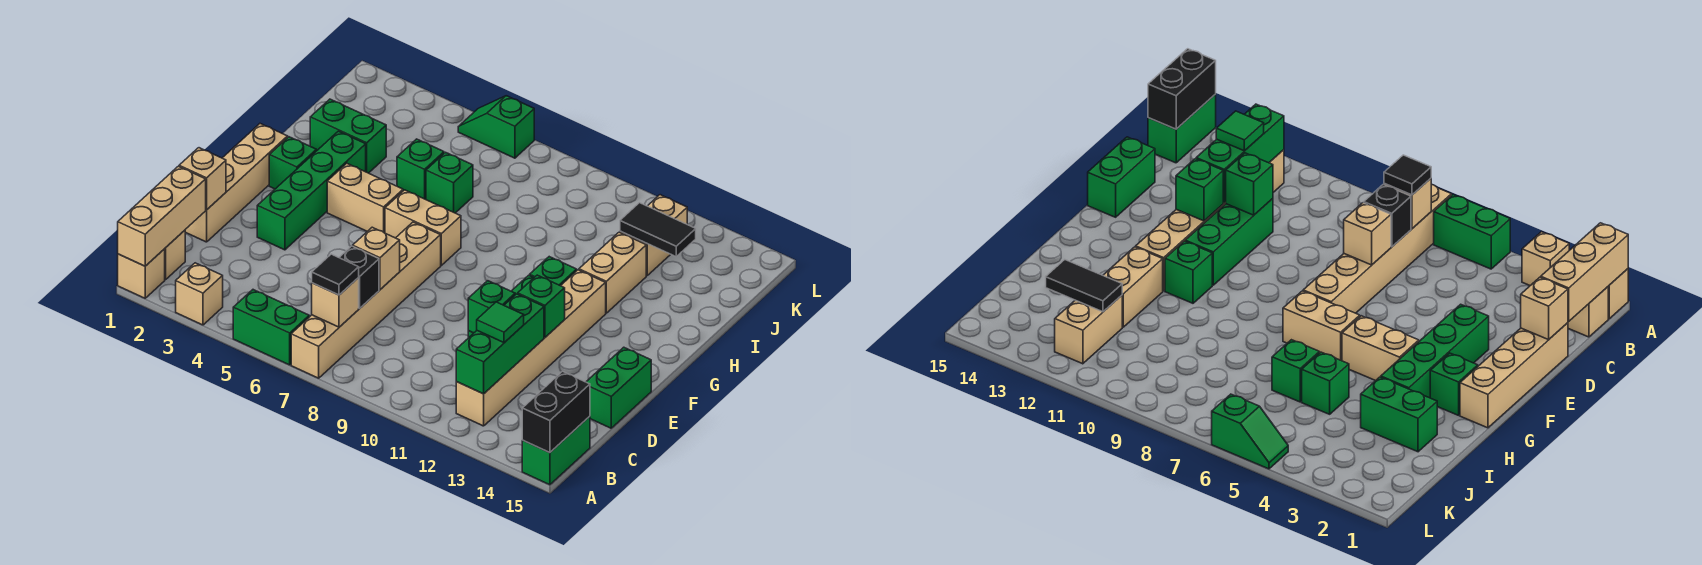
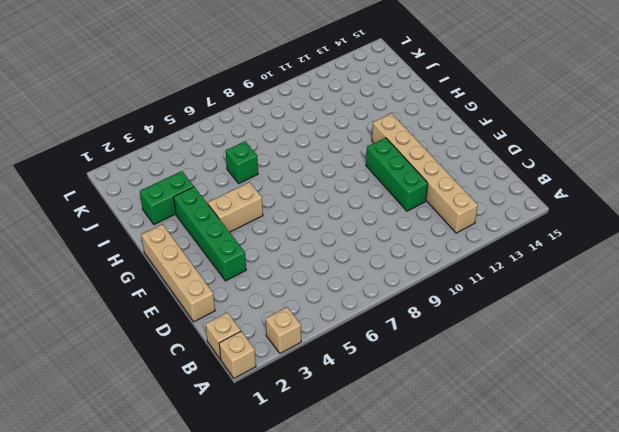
none -> green 1x2 brick [233,290,309,365]
none -> tan 1x6 brick [291,222,441,378]
none -> green 1x2 brick [522,416,590,485]
none -> green 1x2 brick [586,347,651,428]

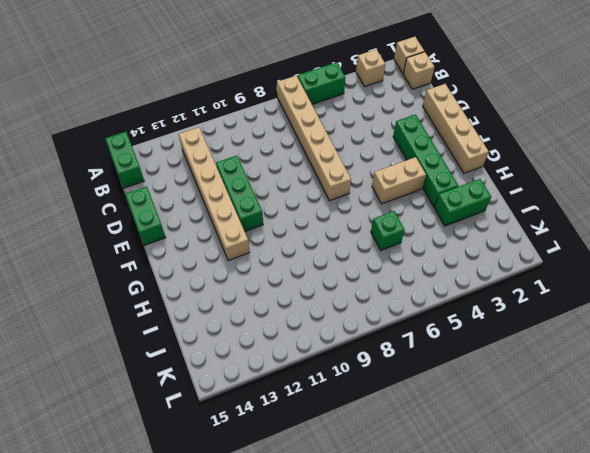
none -> green 1x1 brick [269,137,316,189]
none -> tan 1x2 brick [385,190,461,265]
none -> green 1x1 brick [530,257,577,286]
none -> tan 1x2 brick [579,232,646,313]

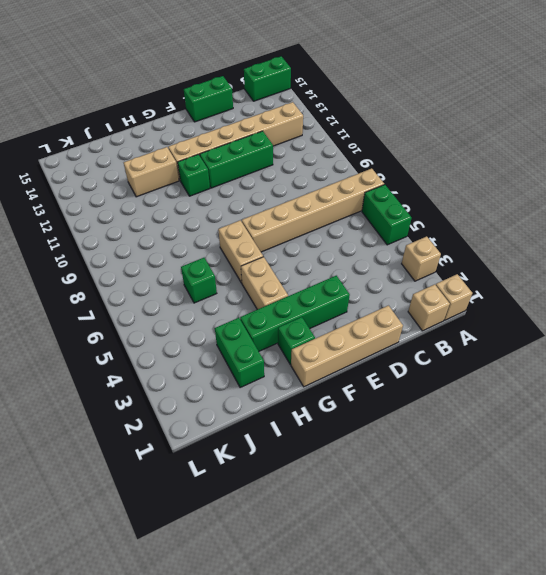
none -> green 1x1 brick [397,139,444,200]
none -> tan 1x2 brick [620,195,687,275]
none -> green 1x2 slope [458,96,534,158]
none -> tan 1x3 brick [118,166,206,266]

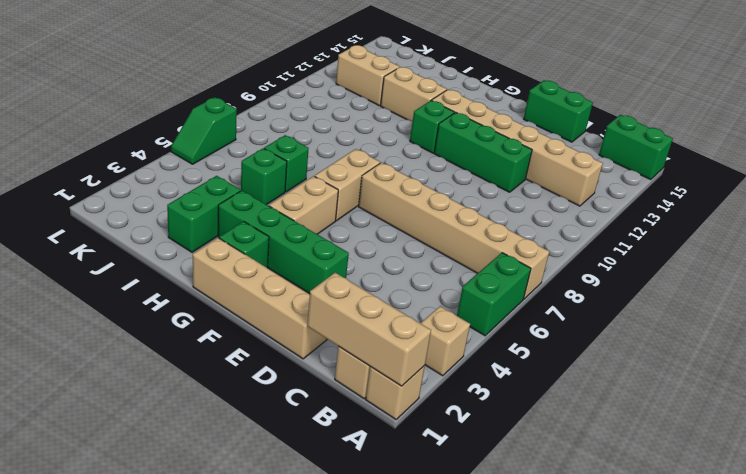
none -> black 1x2 brick [522,372,590,453]
none -> tan 1x1 brick [312,278,359,327]
none -> green 1x3 brick [456,294,544,394]
none -> black 1x1 brick [339,246,379,308]

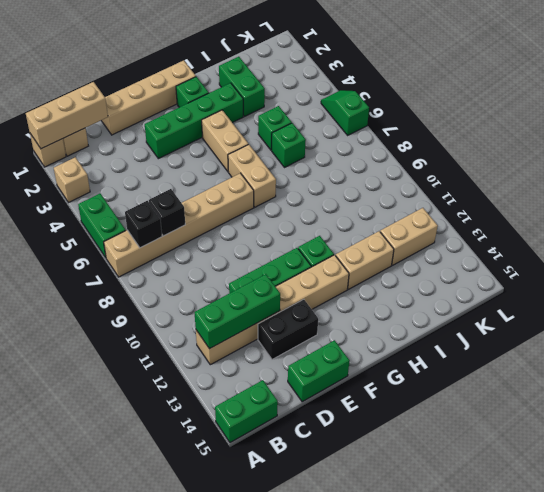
black 1x1 brick [125,201,162,248] -> tan 1x1 brick [312,278,359,327]
black 1x2 brick [258,299,318,360] -> black 1x2 brick moved to [522,372,590,453]
none -> tan 1x1 brick [179,148,226,210]
none -> tan 1x1 brick [353,227,400,290]
none -> green 1x1 brick [468,281,515,333]
none -> green 1x1 brick [518,275,565,337]

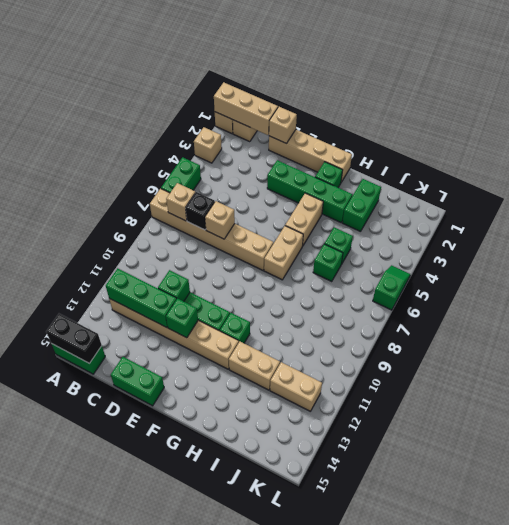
none -> black 1x2 tile [620,203,696,256]
none -> black 1x1 tile [312,254,359,295]
none -> green 1x1 tile [477,302,524,343]

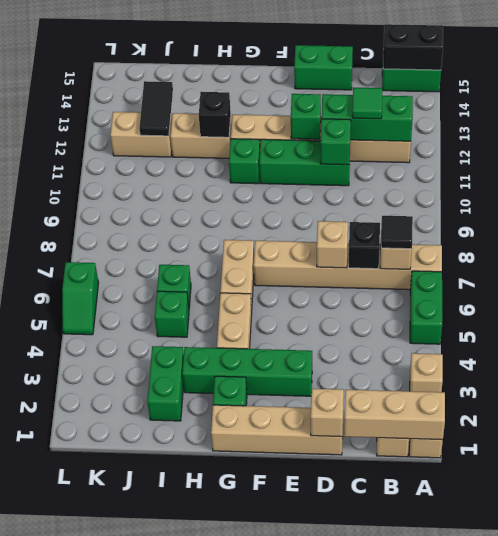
black 1x1 brick [199,92,231,137] -> none

